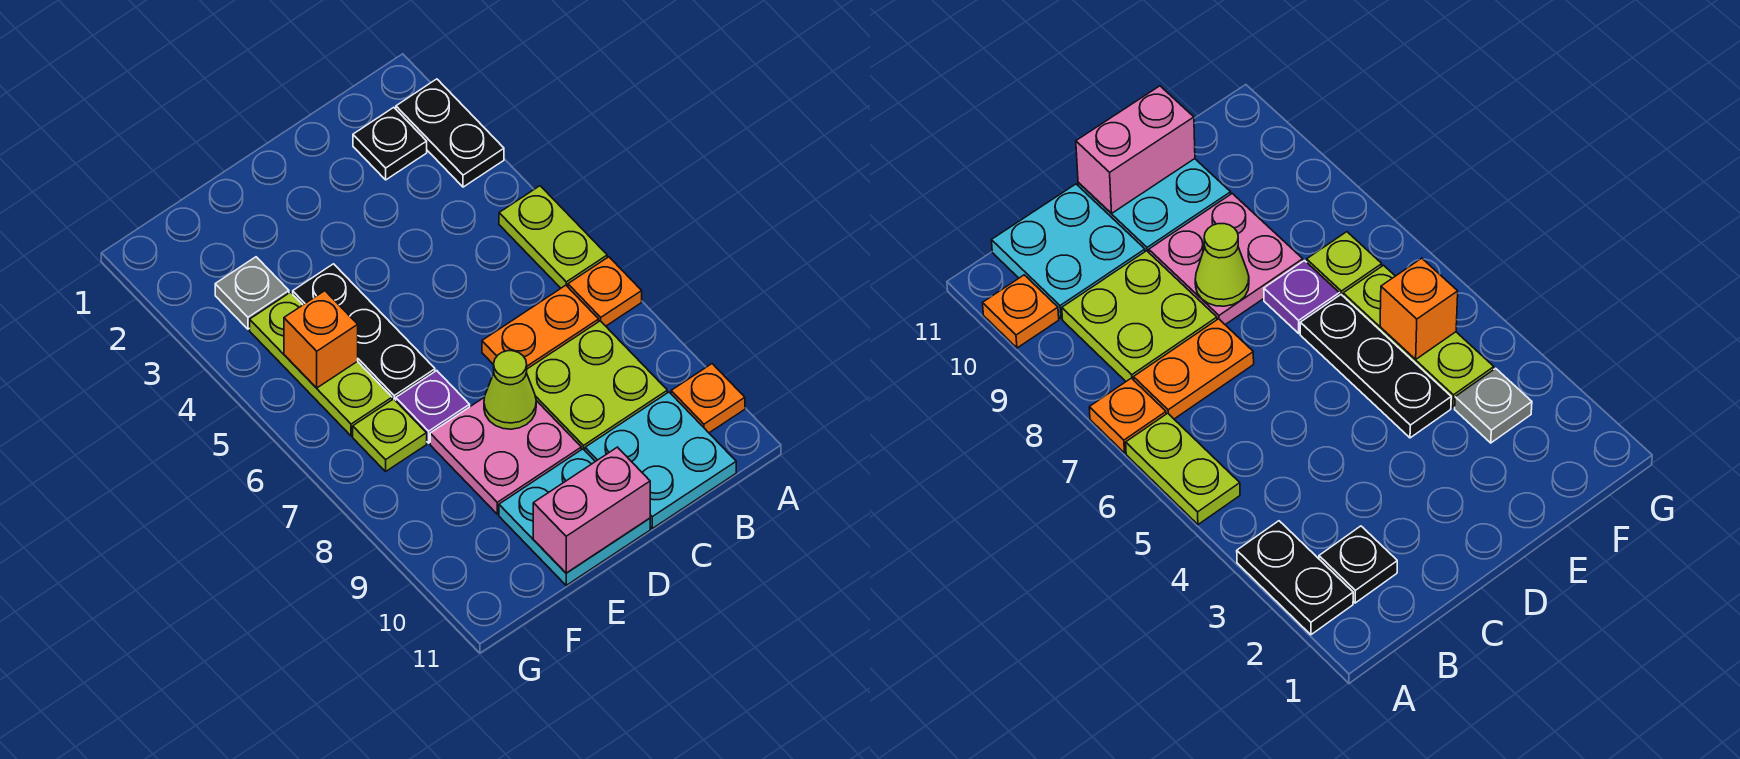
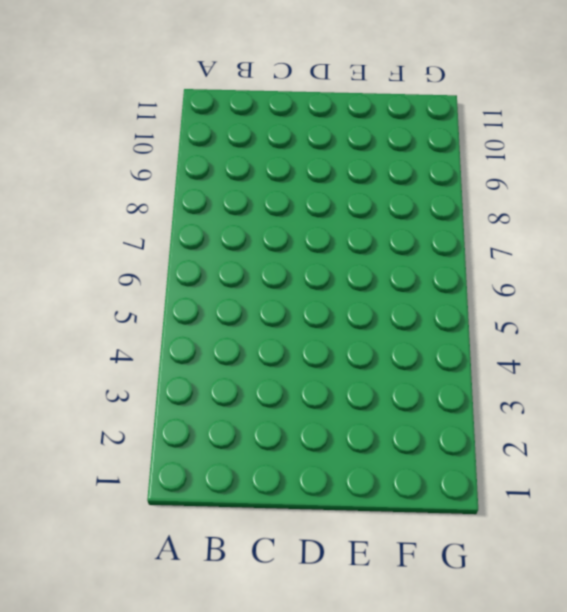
none -> black 1x2 plate [396,79,504,187]
none -> lime 1x2 plate [499,186,607,288]
none -> orange 1x1 plate [568,257,642,326]

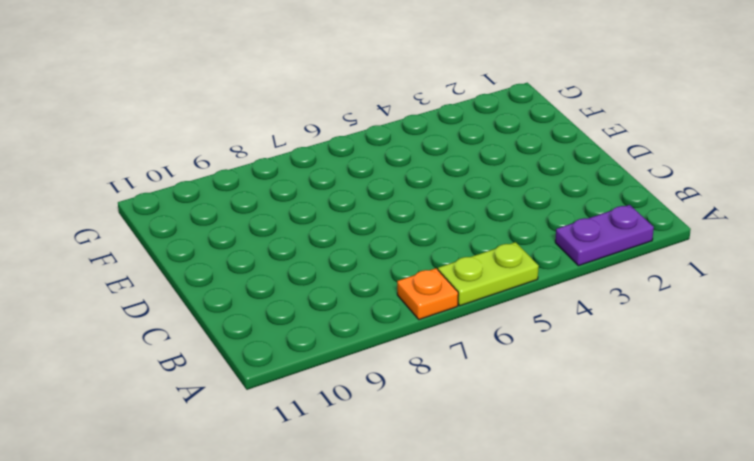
purple 1x2 plate [555,205,654,266] -> black 1x2 plate [396,79,504,187]
none -> orange 1x1 plate [671,364,745,433]
none -> black 1x1 plate [353,107,427,180]
none -> orange 1x2 plate [482,285,599,369]

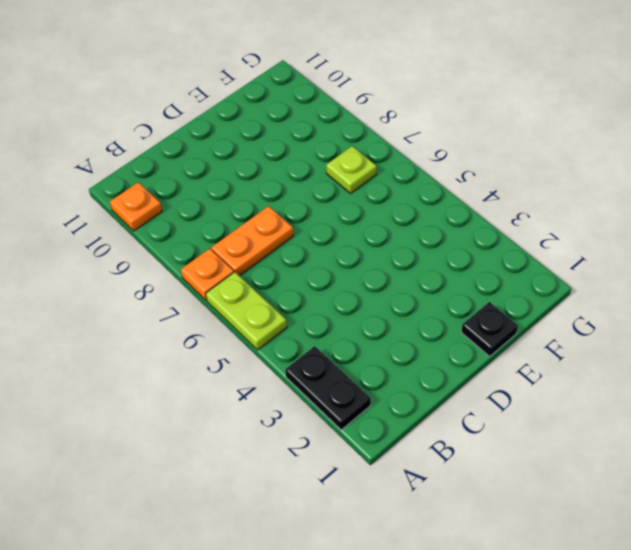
black 1x1 plate [461,302,518,356] -> black 1x1 plate moved to [353,107,427,180]
none -> lime 2x2 plate [526,321,667,450]
none -> cyan 2x2 plate [585,392,736,528]
none -> pink 2x2 plate [430,397,581,514]

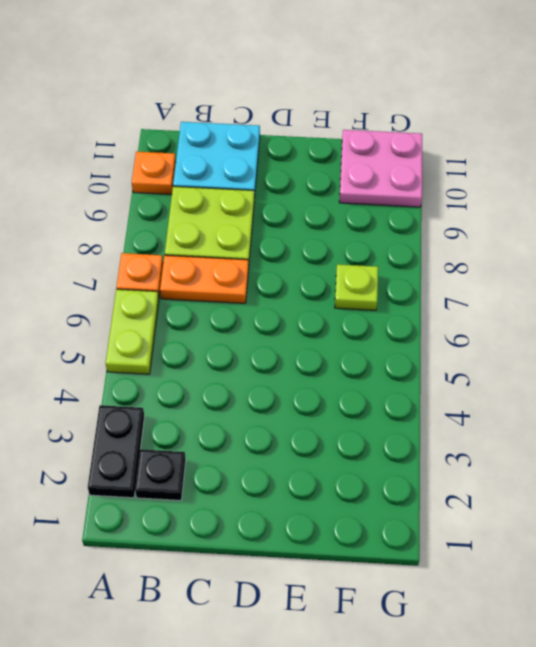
pink 2x2 plate [339,130,422,207] -> pink 2x2 plate moved to [430,397,581,514]
none -> cyan 2x2 plate [499,449,650,585]
none -> black 1x3 plate [293,264,435,401]
none -> purple 1x1 plate [396,371,470,443]

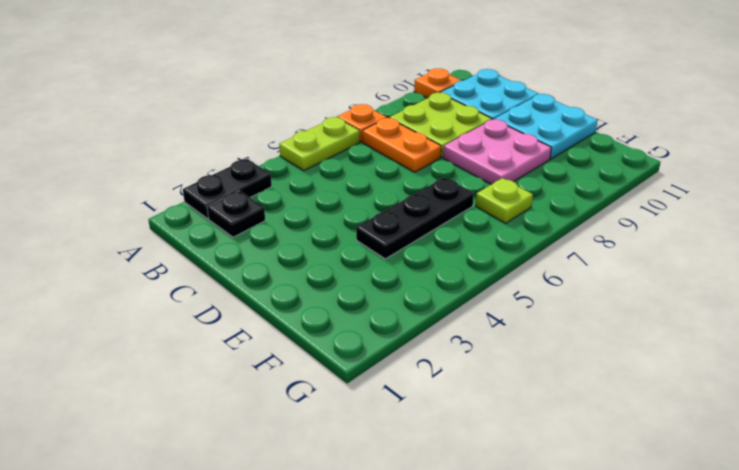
none -> purple 1x1 plate [396,371,470,443]
none -> grey 1x1 plate [215,257,289,329]
none -> lime 1x3 plate [250,292,392,436]

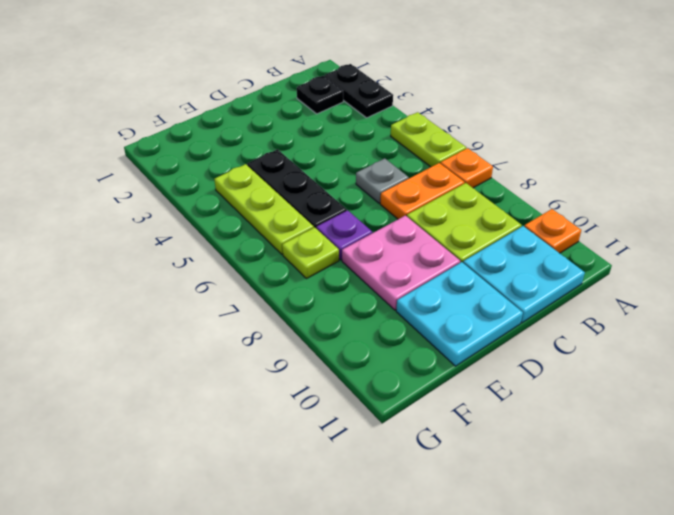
grey 1x1 plate [356,158,409,203] -> grey 1x1 plate moved to [215,257,289,329]
none -> lime 1x1 cone [484,351,536,429]
none -> pink 1x2 brick [533,447,650,573]
none -> orange 1x1 brick [284,291,358,388]

